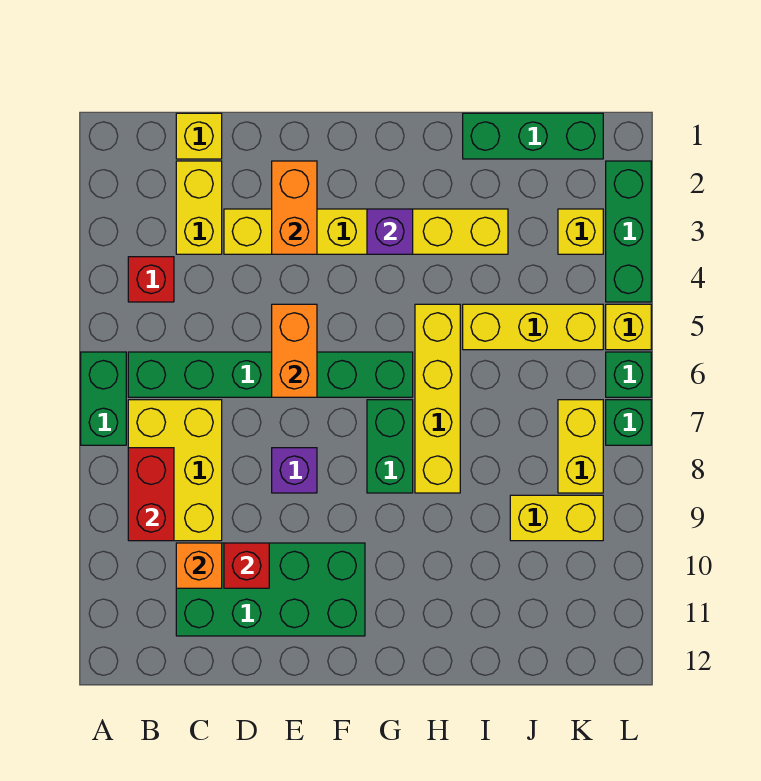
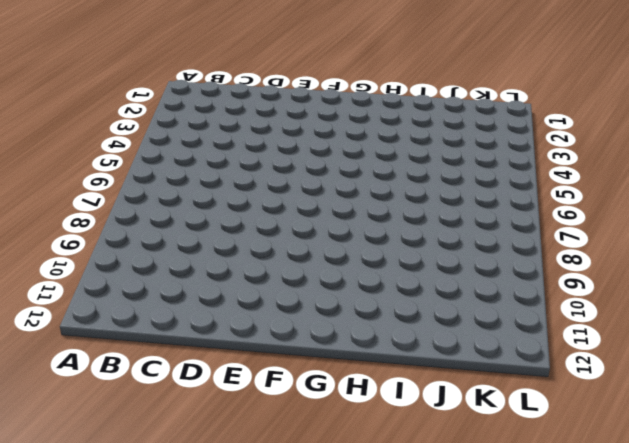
none -> green 1x2 brick [81,352,126,445]
none -> red 1x1 brick [128,257,174,302]
none -> green 1x6 brick [128,352,413,397]

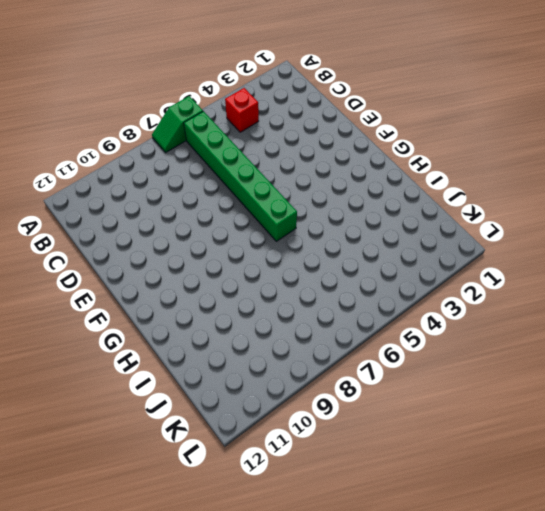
green 1x2 slope [152,96,203,153] -> green 1x2 brick [81,352,126,445]
none -> yellow 2x3 brick [128,400,222,541]
none -> yellow 1x1 brick [176,113,222,159]
none -> yellow 1x2 brick [176,161,222,254]

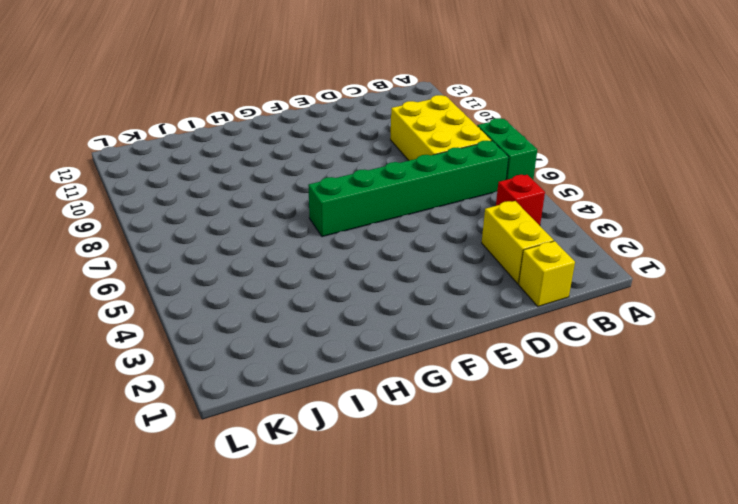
none -> green 2x4 brick [176,543,365,636]
none -> yellow 1x6 brick [224,209,508,254]
none -> purple 1x1 brick [272,448,317,493]

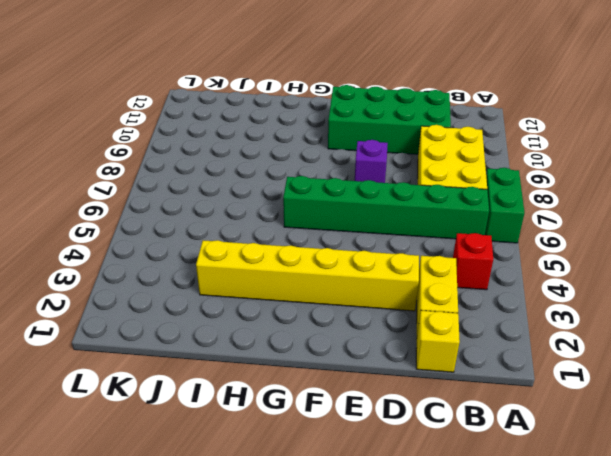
none -> green 1x2 brick [367,400,413,493]
none -> yellow 1x4 brick [415,304,460,493]
none -> green 1x3 brick [463,113,603,159]

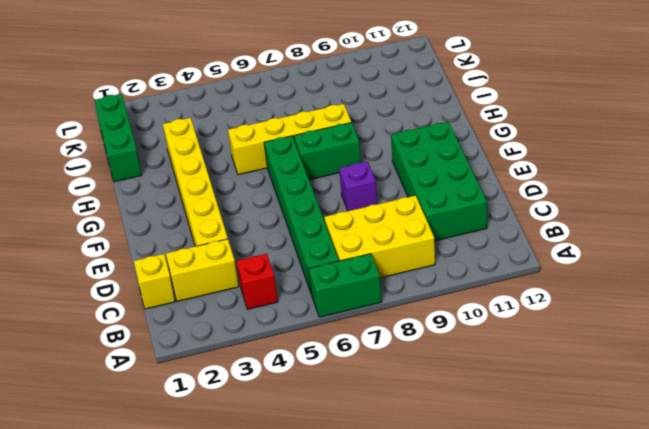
none -> yellow 1x3 brick [463,304,603,350]
none -> yellow 1x2 brick [510,495,603,541]
none -> yellow 1x1 brick [558,209,603,254]

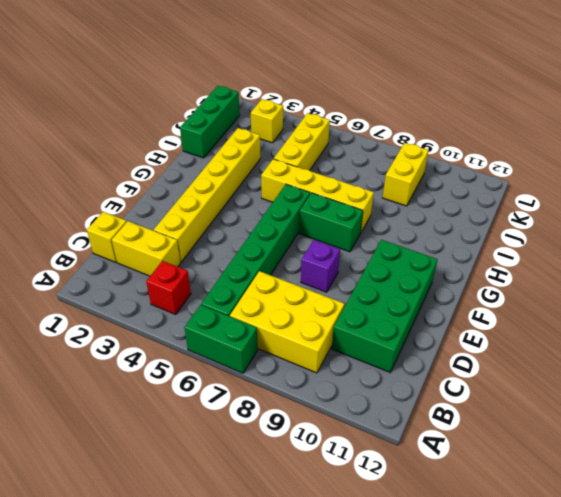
none -> yellow 1x2 brick [558,400,603,493]
none -> green 1x3 brick [606,161,651,302]
none -> yellow 1x1 brick [606,304,651,350]

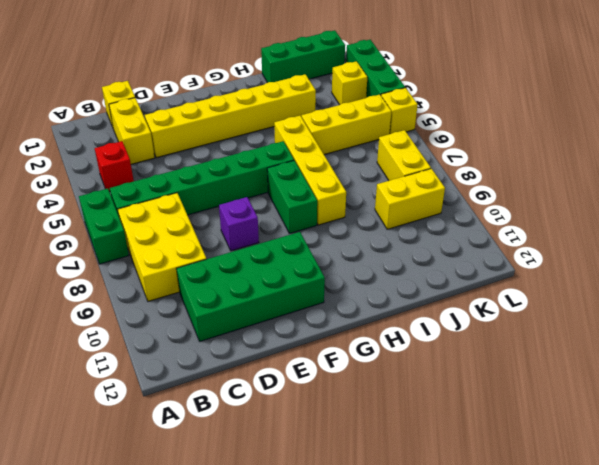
none -> green 1x1 brick [606,352,651,397]
none -> green 1x1 brick [606,400,651,445]
none -> red 1x2 brick [128,448,174,541]

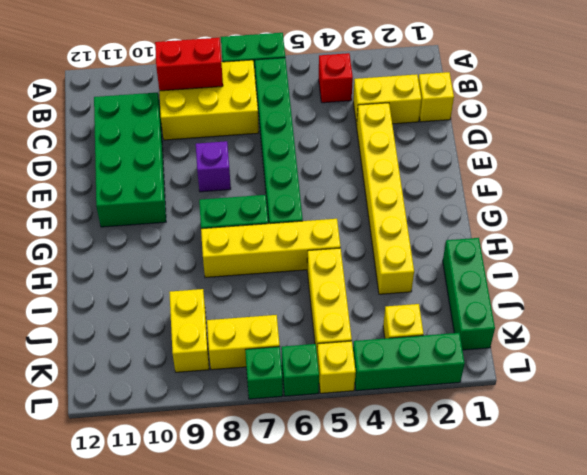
none -> orange 1x1 brick [176,543,222,588]
none -> red 1x1 brick [224,543,269,588]
none -> orange 1x2 brick [272,161,317,254]

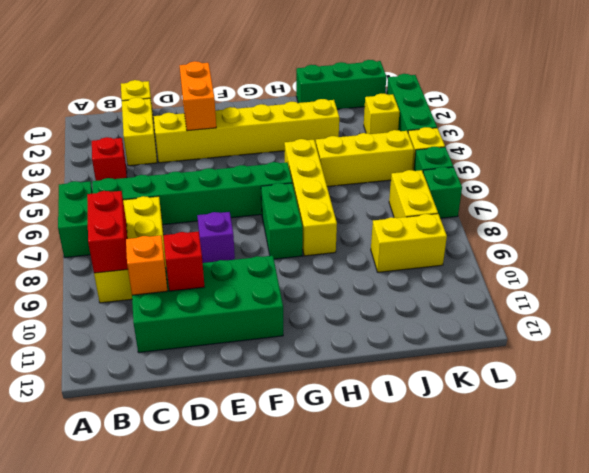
none -> orange 1x2 brick [272,304,317,397]
none -> purple 1x1 brick [367,209,413,254]

